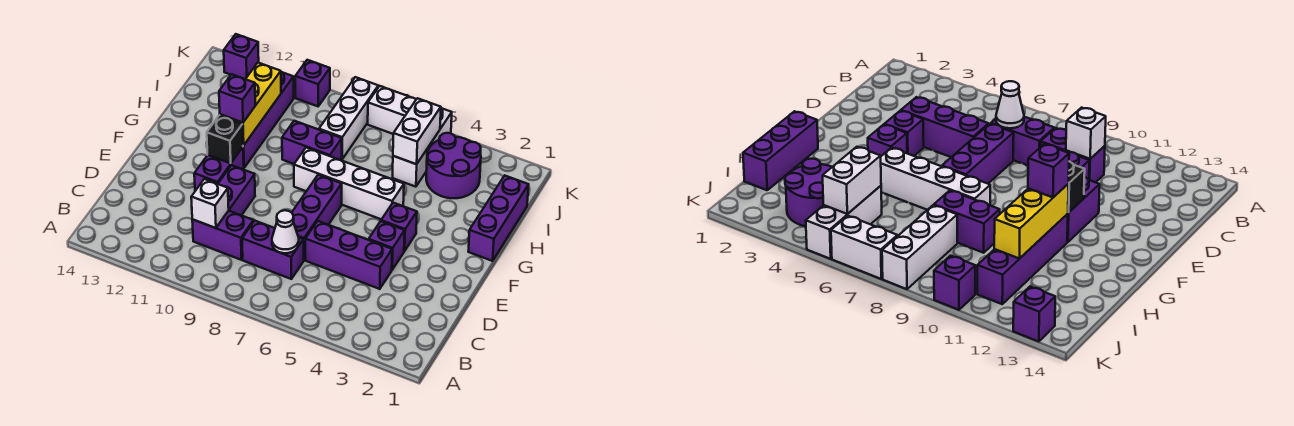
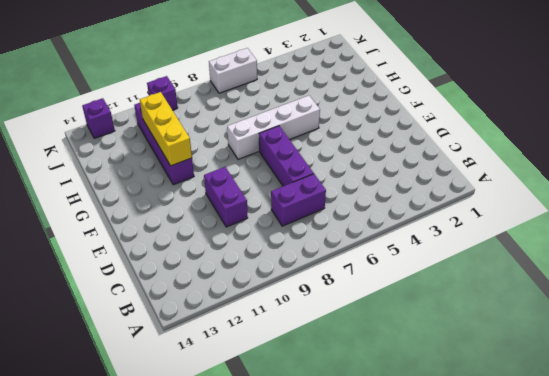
none -> purple 1x2 brick [192,211,253,260]
none -> purple 1x3 brick [305,221,392,289]
none -> purple 1x1 brick [369,221,405,270]

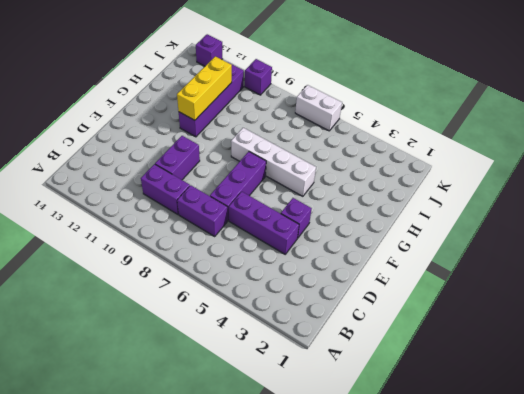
none -> purple 1x2 brick [194,147,244,191]
none -> purple 1x1 brick [381,203,417,251]
none -> purple 1x3 brick [468,176,529,261]

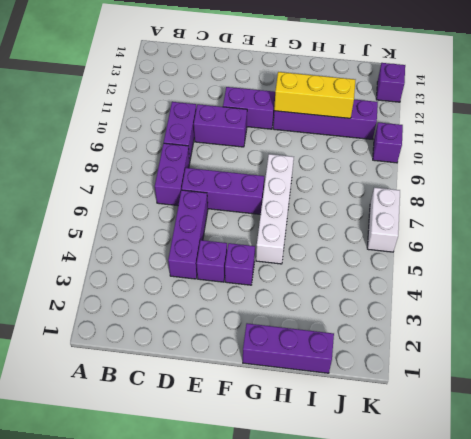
none -> purple 1x2 brick [282,121,342,164]
none -> purple 2x2 round brick [426,133,481,198]
none -> white 1x3 brick [393,108,452,187]

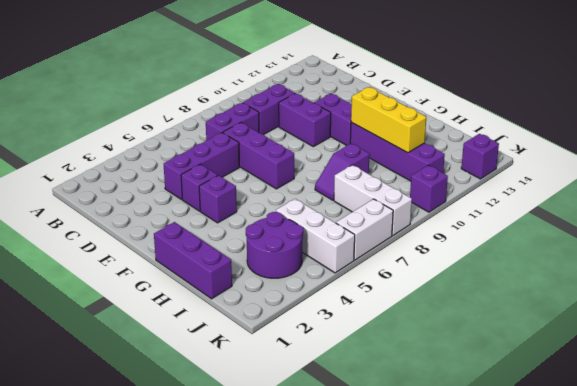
purple 1x2 slope [315,144,370,200] -> purple 1x2 brick [282,121,342,164]
none -> white 1x4 brick [294,148,404,219]
none -> white 1x1 cone [272,210,299,253]
none -> white 1x1 brick [191,179,229,228]

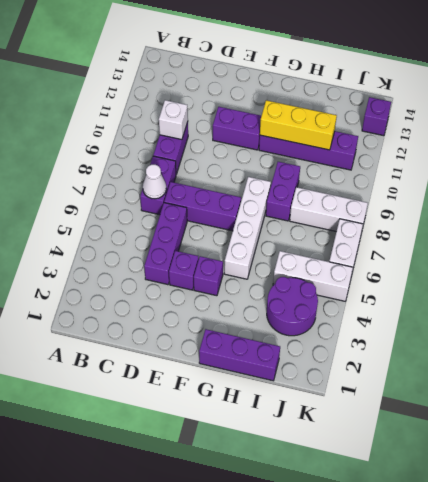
none -> purple 1x2 brick [218,165,255,215]
none -> purple 1x1 brick [295,60,330,106]
none -> black 1x1 brick [207,115,243,163]

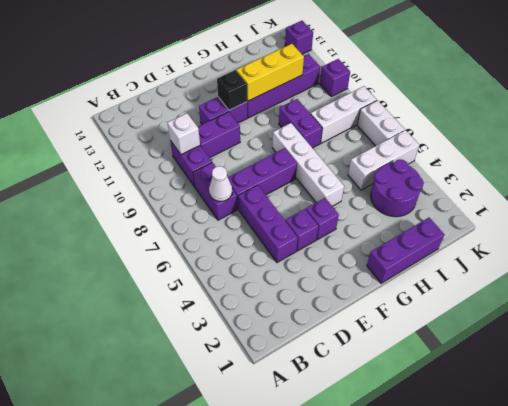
none -> white 1x2 brick [393,98,441,164]
none -> purple 1x1 brick [219,74,255,123]

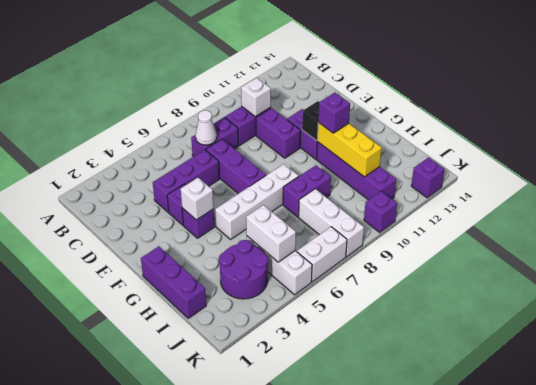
white 1x1 brick [181,178,214,220] -> none

